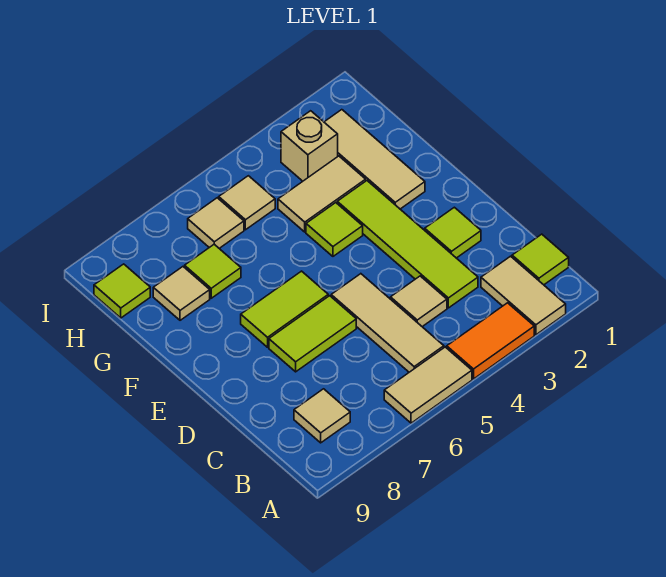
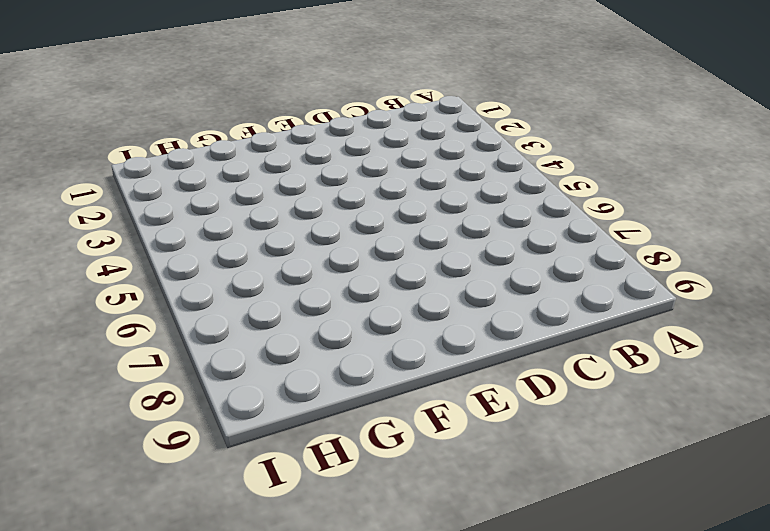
none -> tan 1x2 tile [481,256,566,335]
none -> orange 1x2 tile [447,303,534,379]
none -> tan 1x2 tile [384,347,472,423]

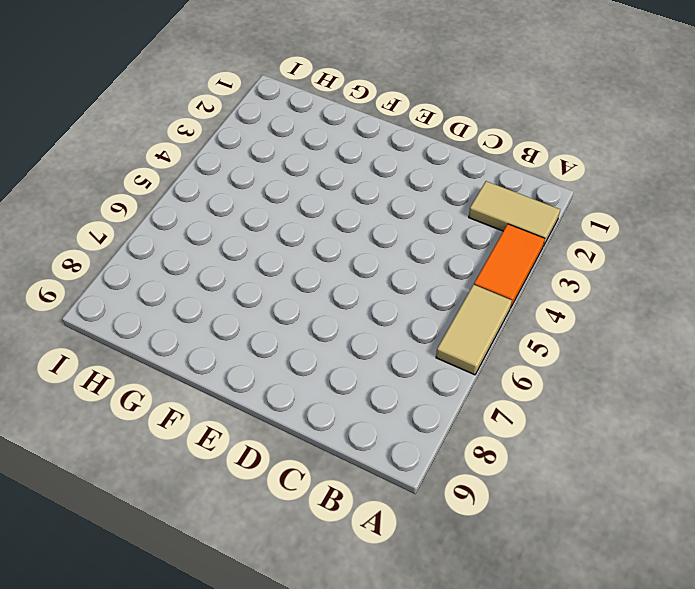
none -> lime 1x1 tile [512,234,569,285]
none -> tan 1x3 tile [331,274,444,372]
none -> tan 1x1 tile [294,389,350,443]

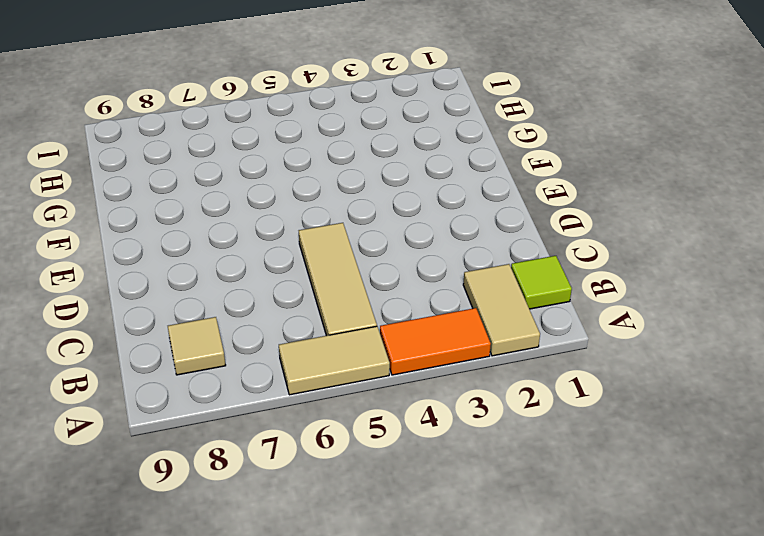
none -> lime 1x4 tile [337,181,478,308]
none -> tan 1x1 tile [390,276,447,327]
none -> lime 1x1 tile [425,207,481,258]

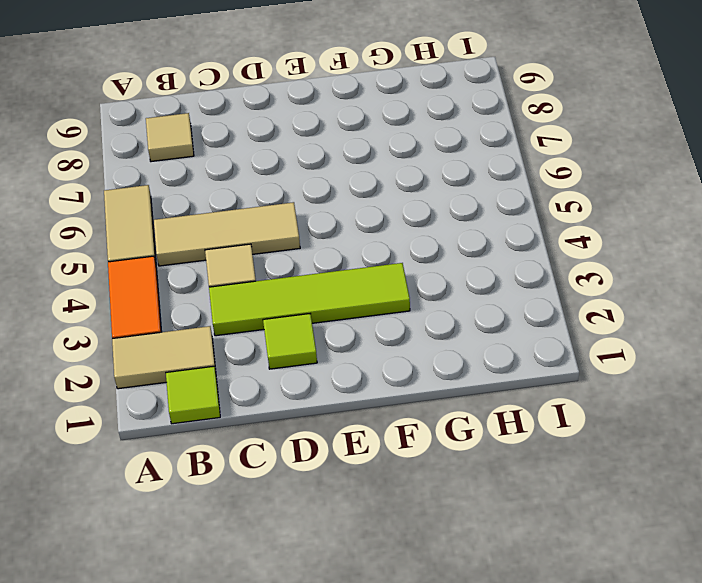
none -> lime 1x2 tile [269,296,356,372]
none -> lime 1x2 tile [241,271,328,347]
none -> tan 1x3 tile [324,110,425,209]

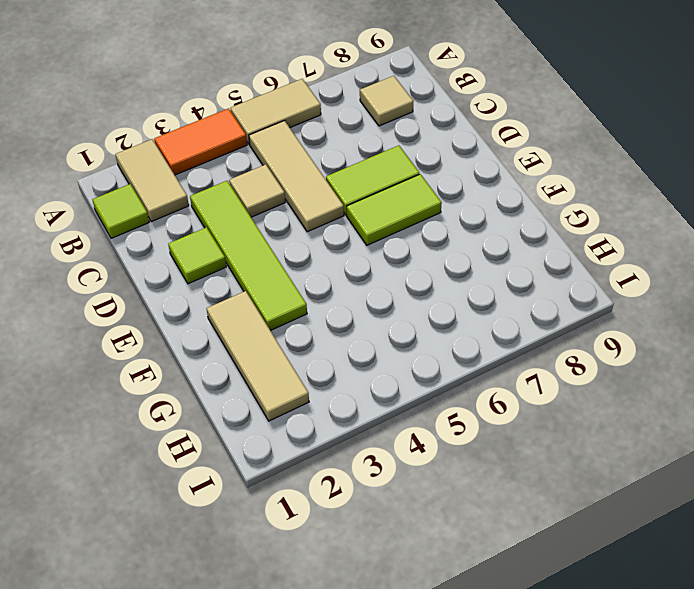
none -> lime 1x1 tile [306,203,363,256]
none -> tan 1x2 tile [278,156,366,232]
none -> lime 1x1 tile [185,244,241,298]

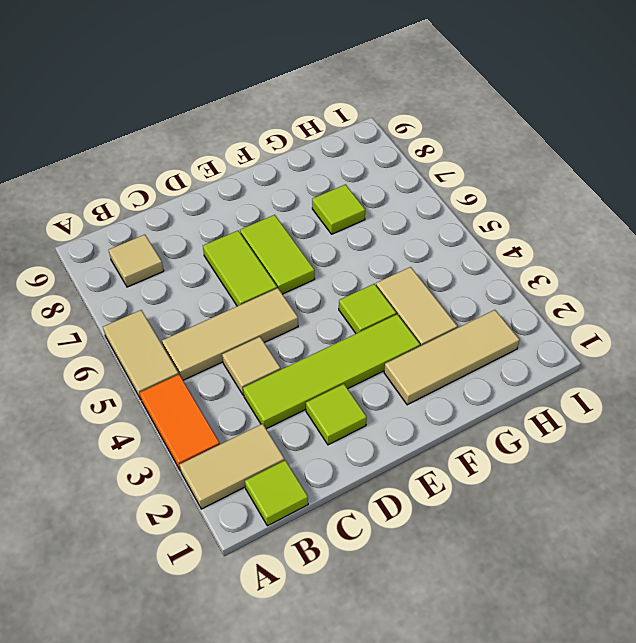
none -> tan 1x1 tile [153,267,210,320]
none -> tan 1x1 brick [281,111,338,181]
none -> tan 1x1 tile [219,176,275,230]

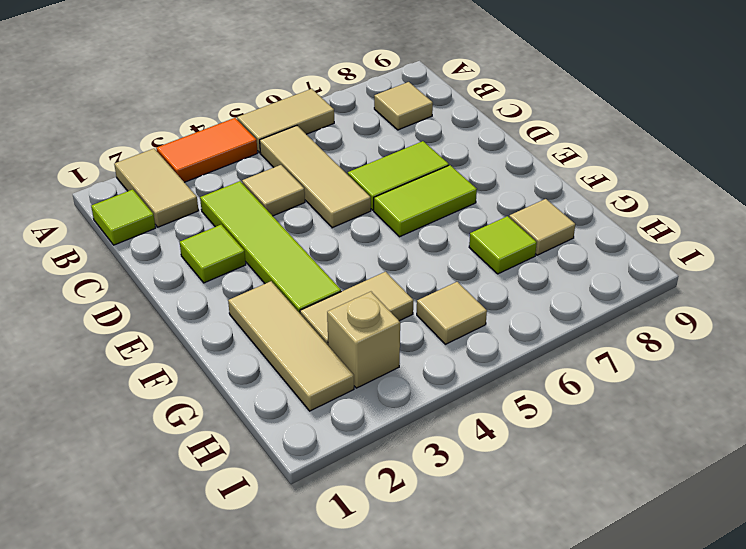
none -> lime 1x1 tile [306,203,363,256]
none -> tan 1x1 tile [188,198,244,248]
none -> lime 1x1 tile [94,264,150,318]

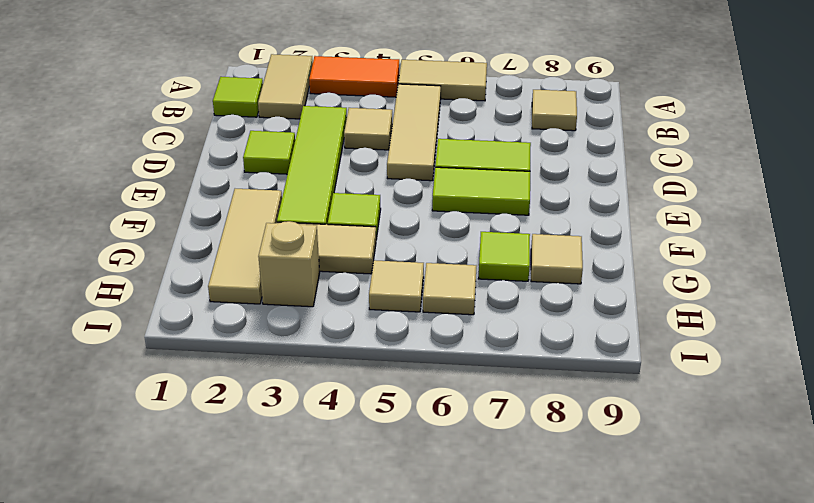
none -> lime 1x1 tile [94,264,150,318]

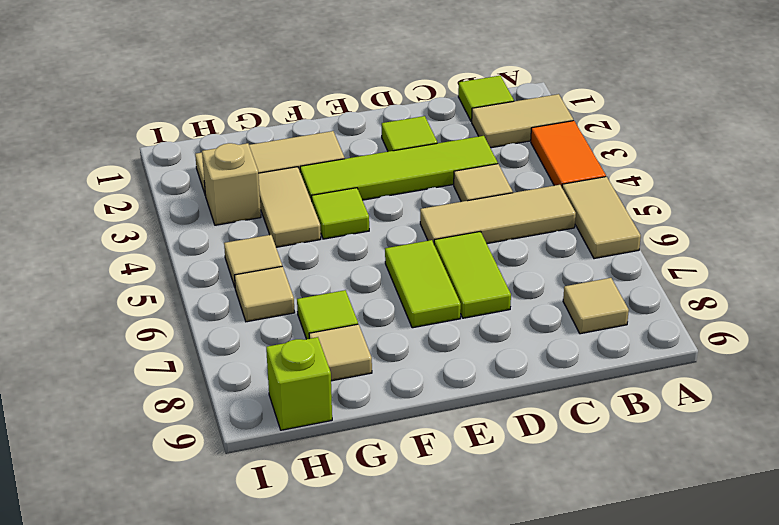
lime 1x1 brick [266,337,332,430] -> lime 1x1 tile [94,264,150,318]

